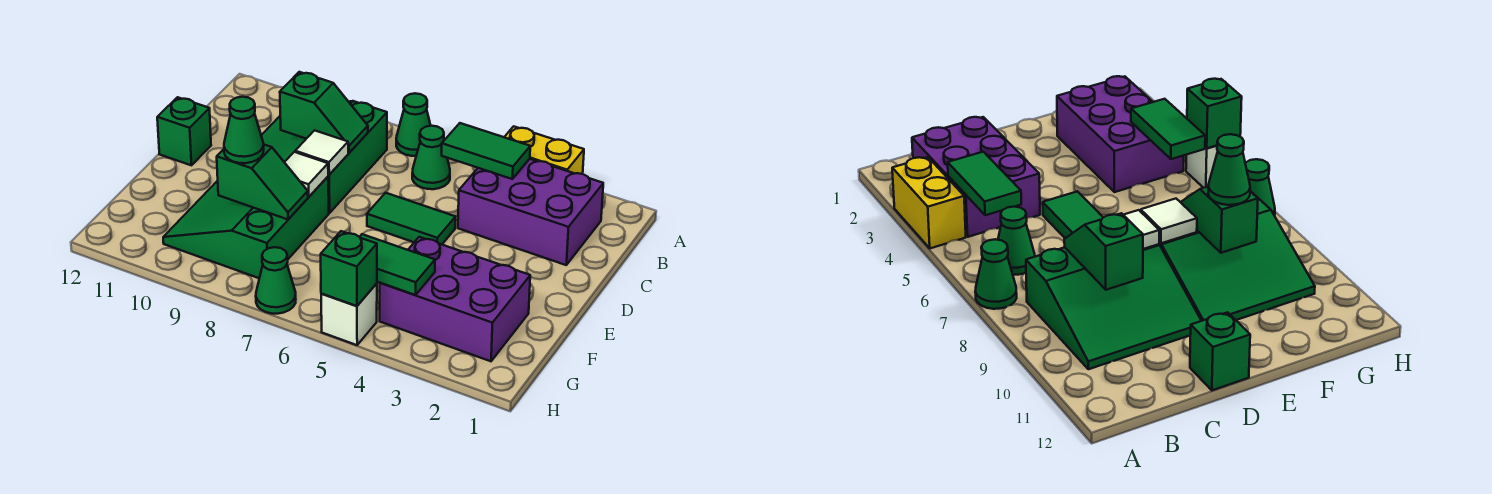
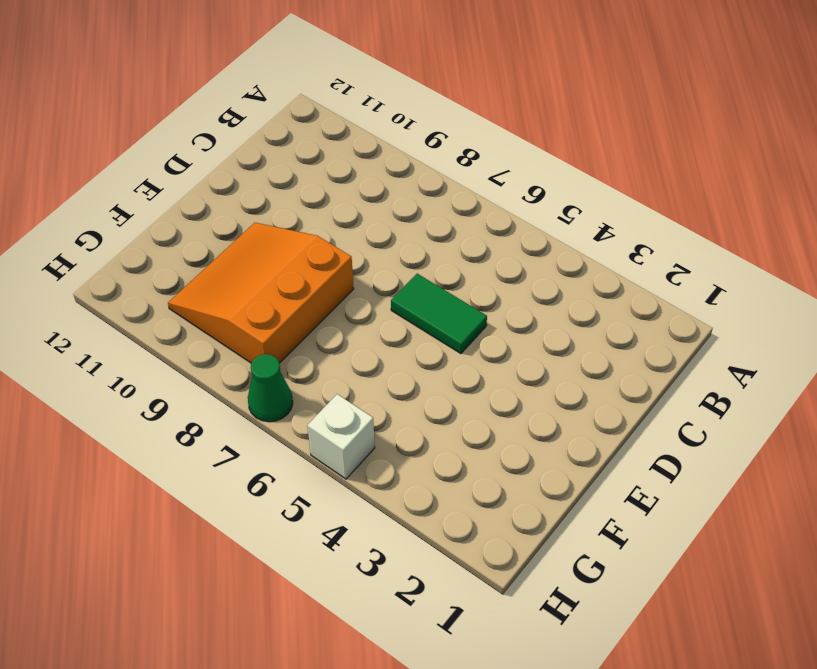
orange 3x3 slope [168,223,354,363] -> green 3x3 slope [163,177,329,278]
none -> yellow 1x2 brick [505,126,584,174]
none -> green 1x1 cone [396,93,431,156]
none -> purple 2x3 brick [458,159,603,265]

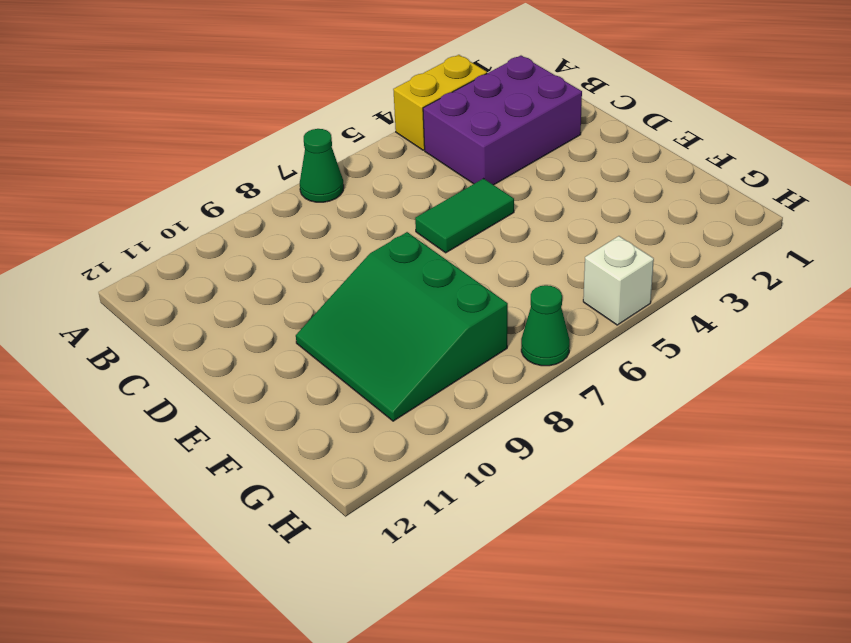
none -> green 1x1 cone [412,126,450,189]
none -> green 3x3 slope [261,101,387,213]
none -> green 1x1 brick [157,97,211,165]

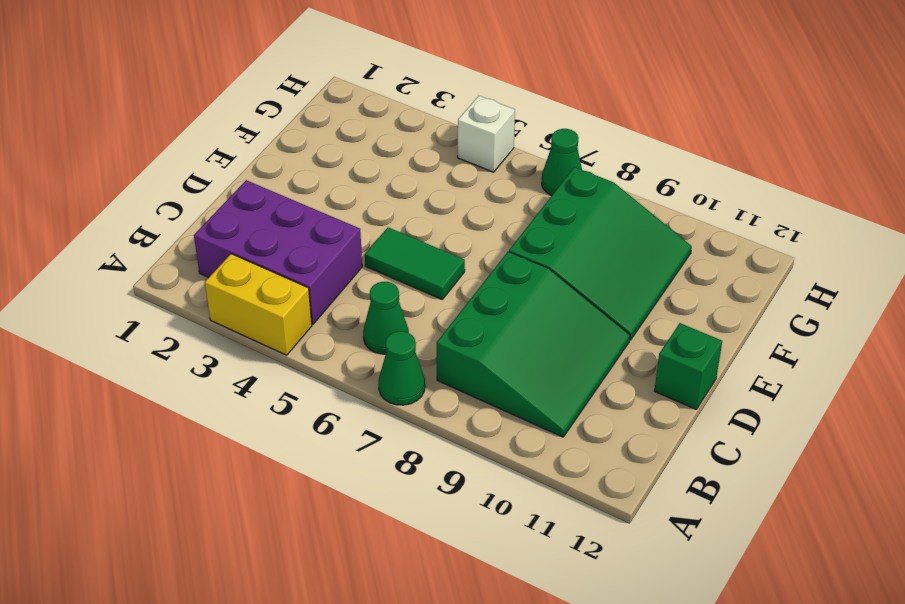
none -> purple 2x3 brick [380,237,530,361]
none -> green 1x2 tile [442,123,530,179]
none -> green 1x2 slope [280,72,368,153]

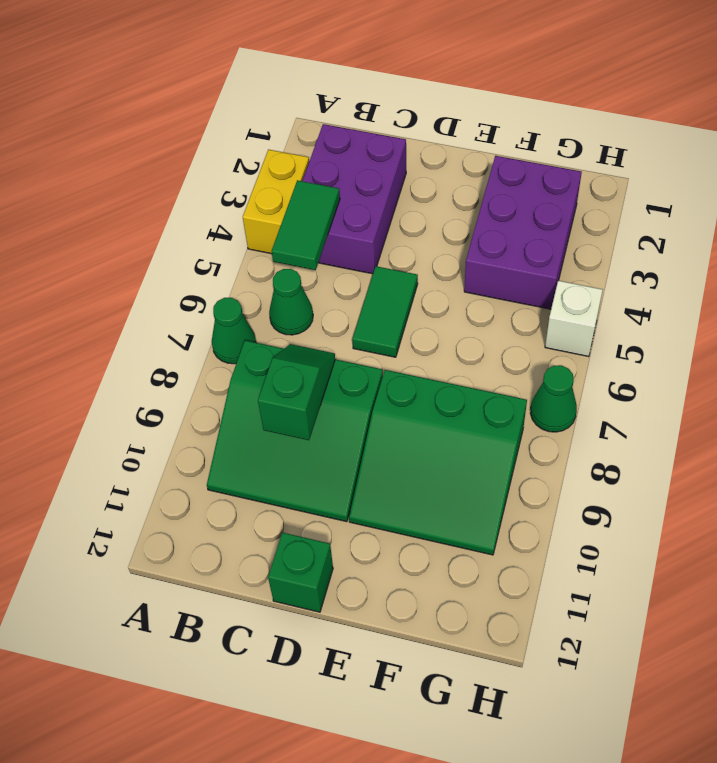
none -> white 1x1 tile [295,130,348,175]
none -> white 1x1 tile [284,152,328,197]
none -> green 1x2 slope [217,145,308,219]

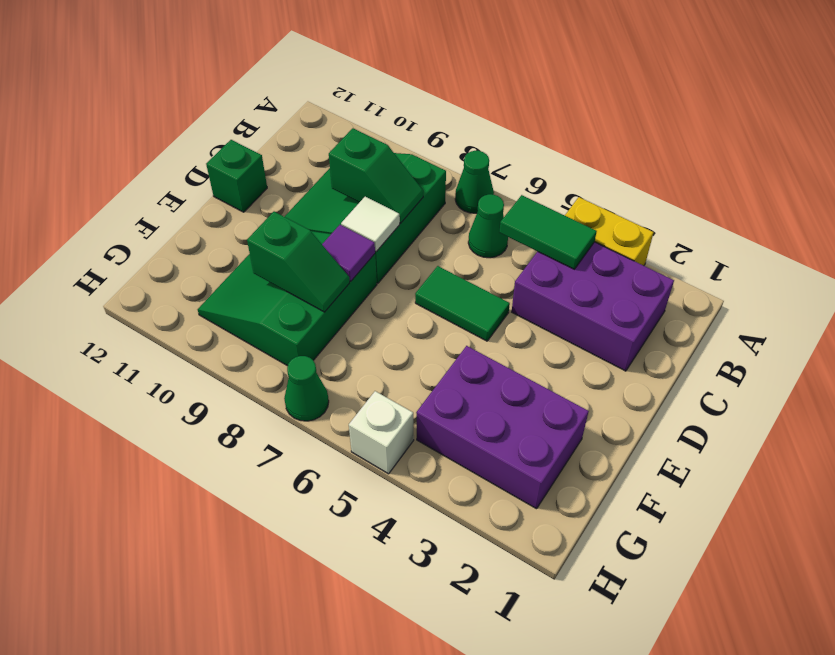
purple 1x1 tile [322,225,375,281] -> white 1x1 tile [284,152,328,197]
none -> green 1x2 tile [360,234,435,295]
none -> green 1x1 brick [321,231,377,306]
none -> green 1x1 cone [224,97,264,163]

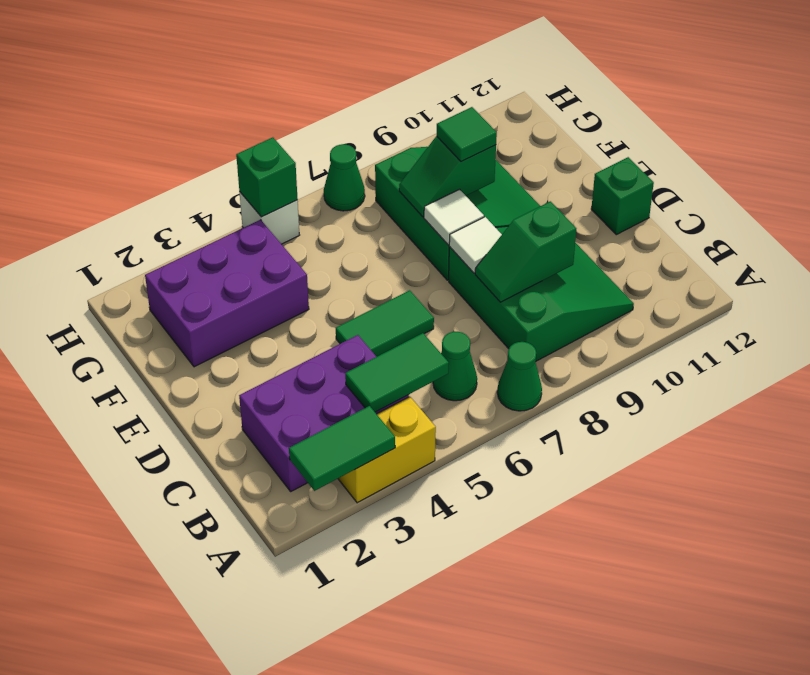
green 1x2 tile [289,406,395,491] -> green 1x2 tile moved to [360,234,435,295]
green 1x1 tile [437,107,497,162] -> green 1x1 cone [224,97,264,163]

